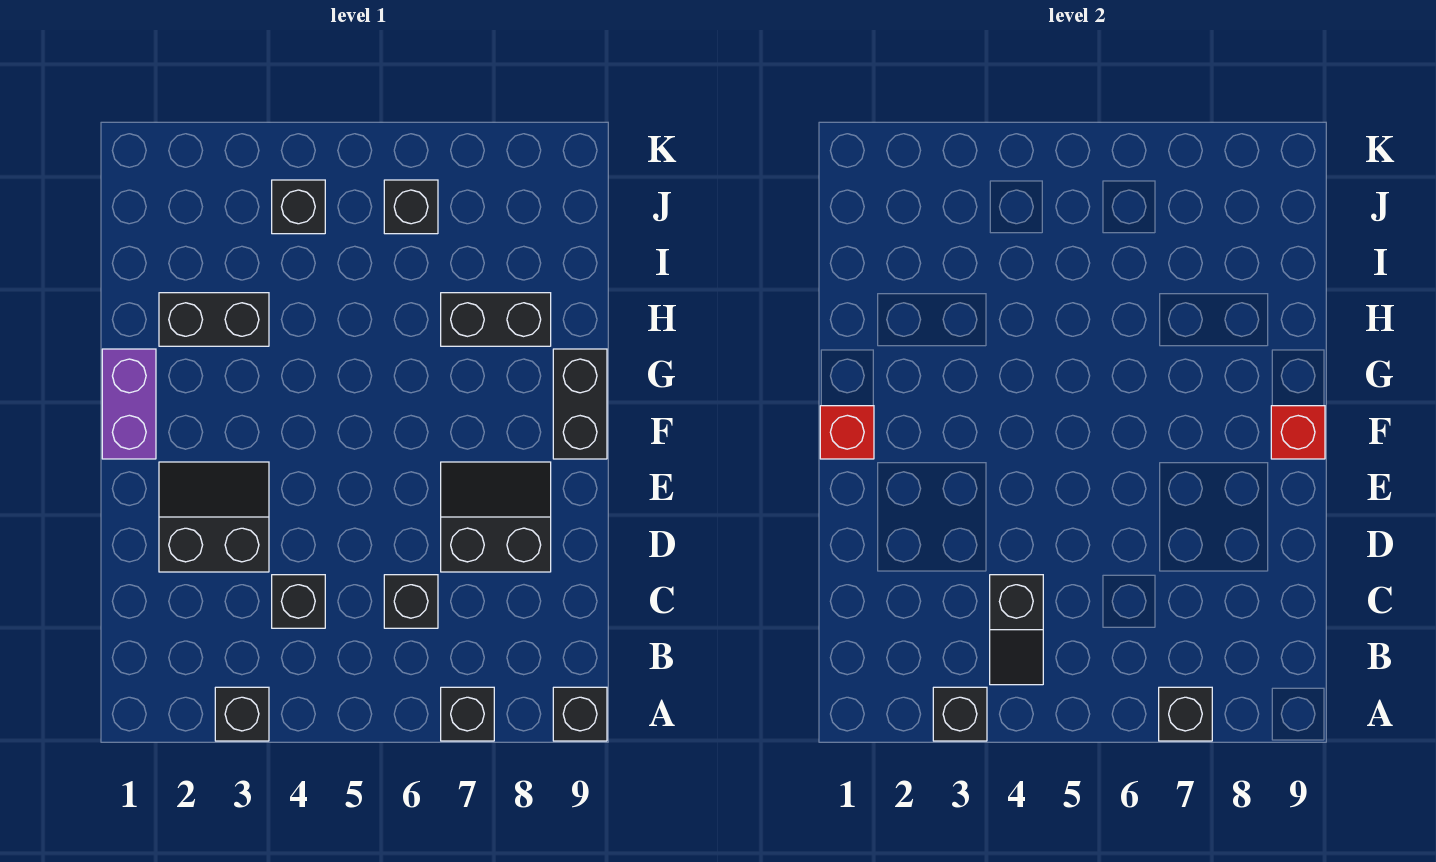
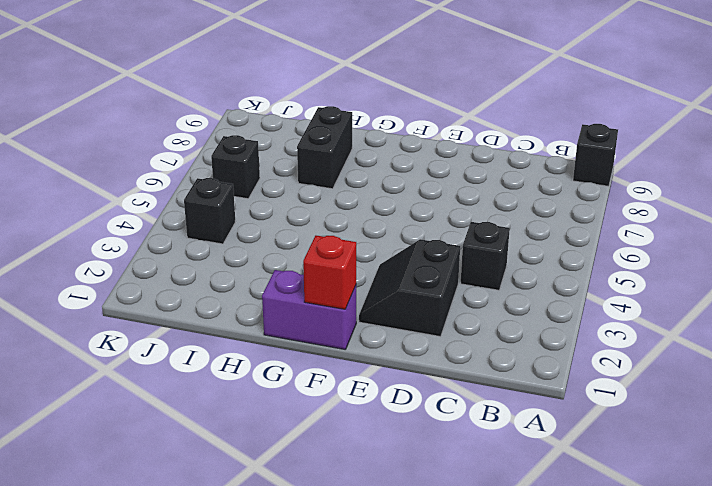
none -> black 1x1 brick [215,687,269,741]
none -> black 1x1 brick [441,687,494,741]
none -> black 1x1 brick [384,575,438,628]

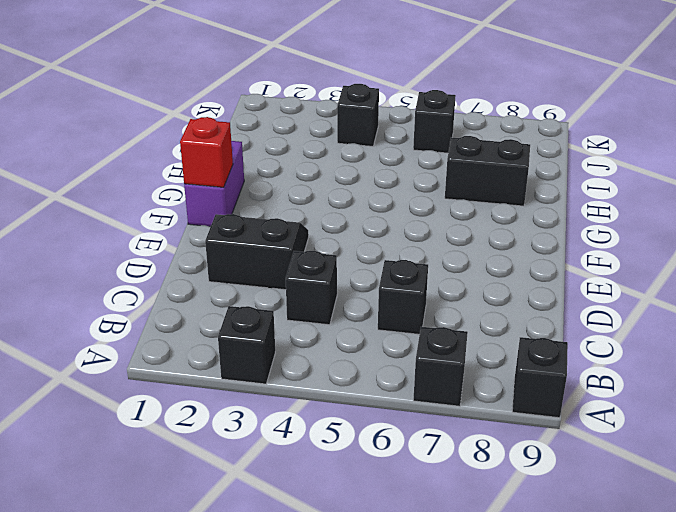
none -> black 2x2 slope [441,462,551,572]
none -> black 1x2 brick [553,349,607,459]
none -> black 1x2 brick [159,293,269,346]

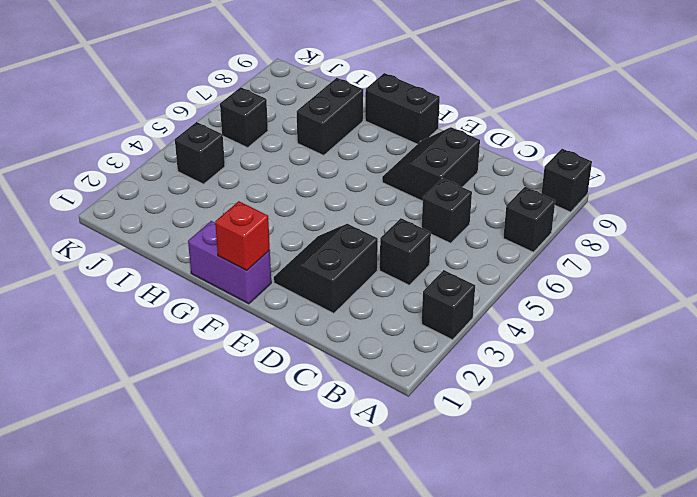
none -> black 1x2 brick [159,293,269,346]
none -> black 1x1 brick [933,687,987,741]
none -> black 1x1 brick [1159,687,1212,741]

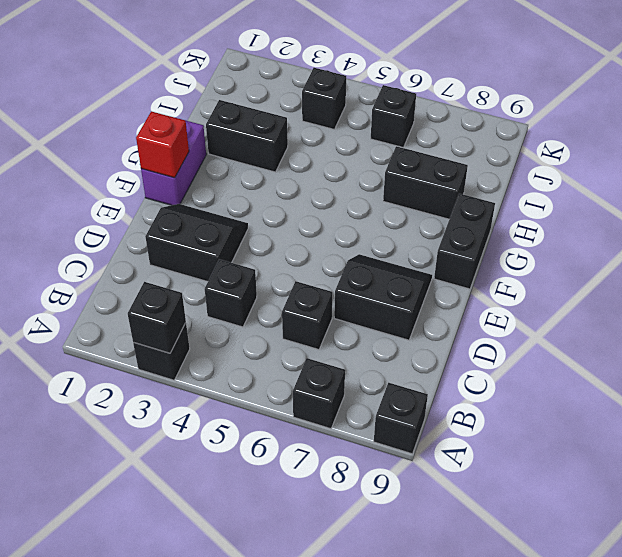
none -> black 1x1 brick [1159,687,1212,741]
none -> black 1x2 slope [990,575,1043,685]
none -> red 1x1 brick [1271,406,1325,459]

